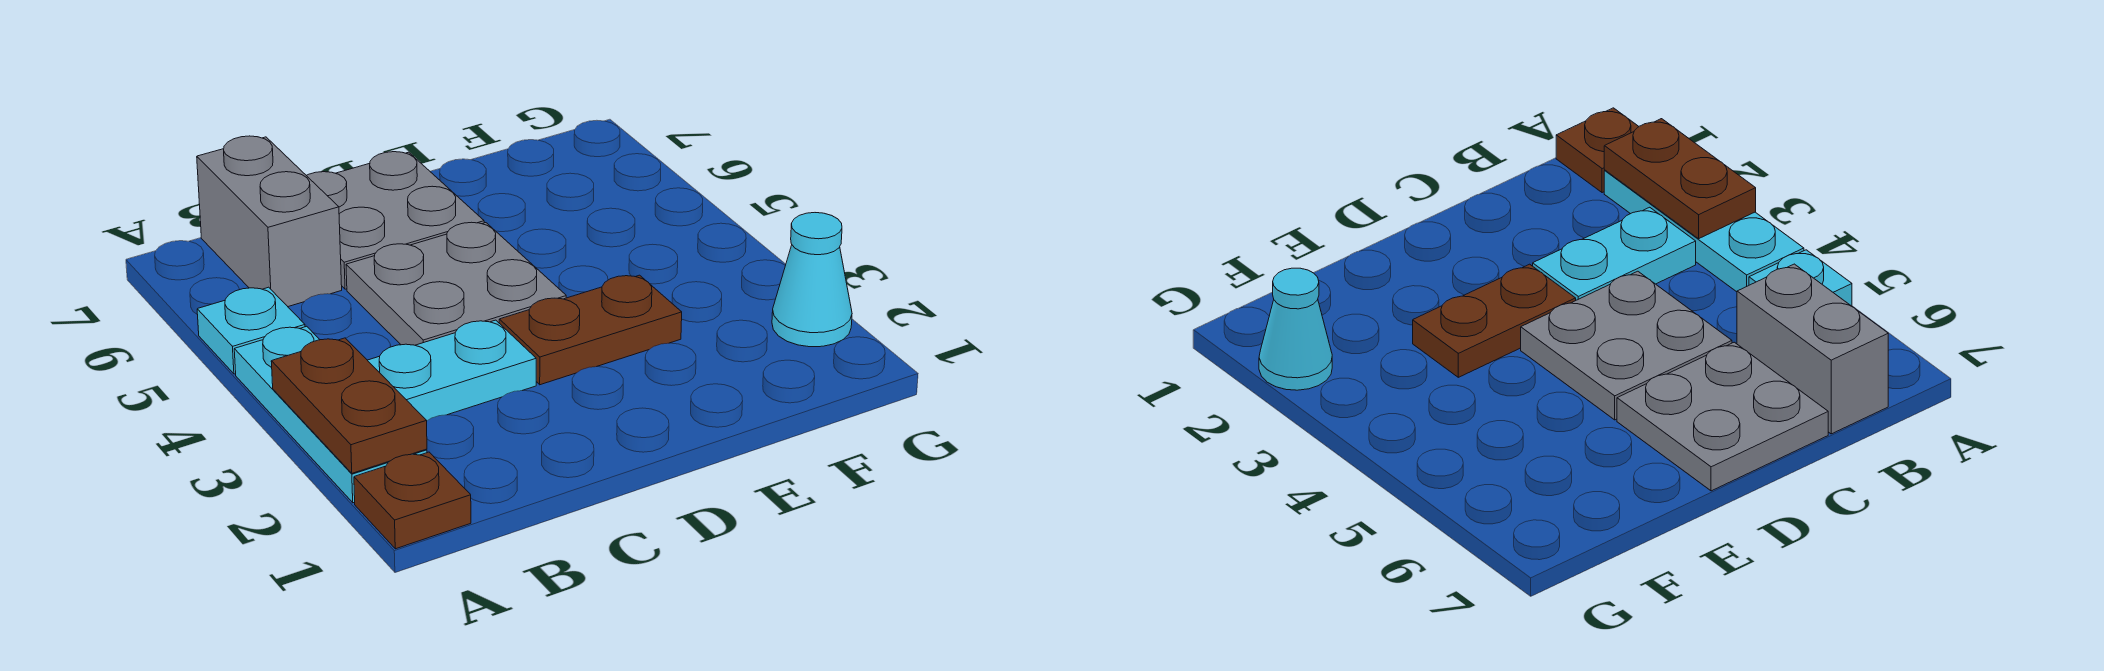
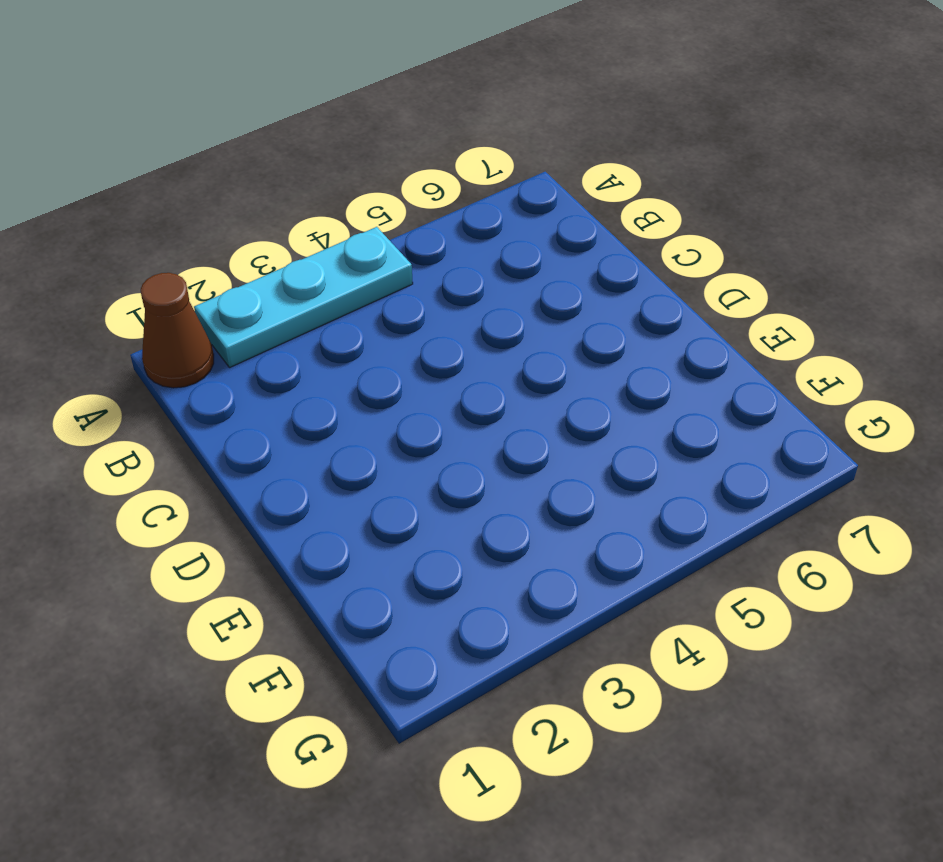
brown 1x1 cone [141,273,214,388] -> brown 1x1 plate [354,452,471,549]
none -> cyan 1x1 plate [197,287,305,374]
none -> cyan 1x2 plate [368,320,536,421]

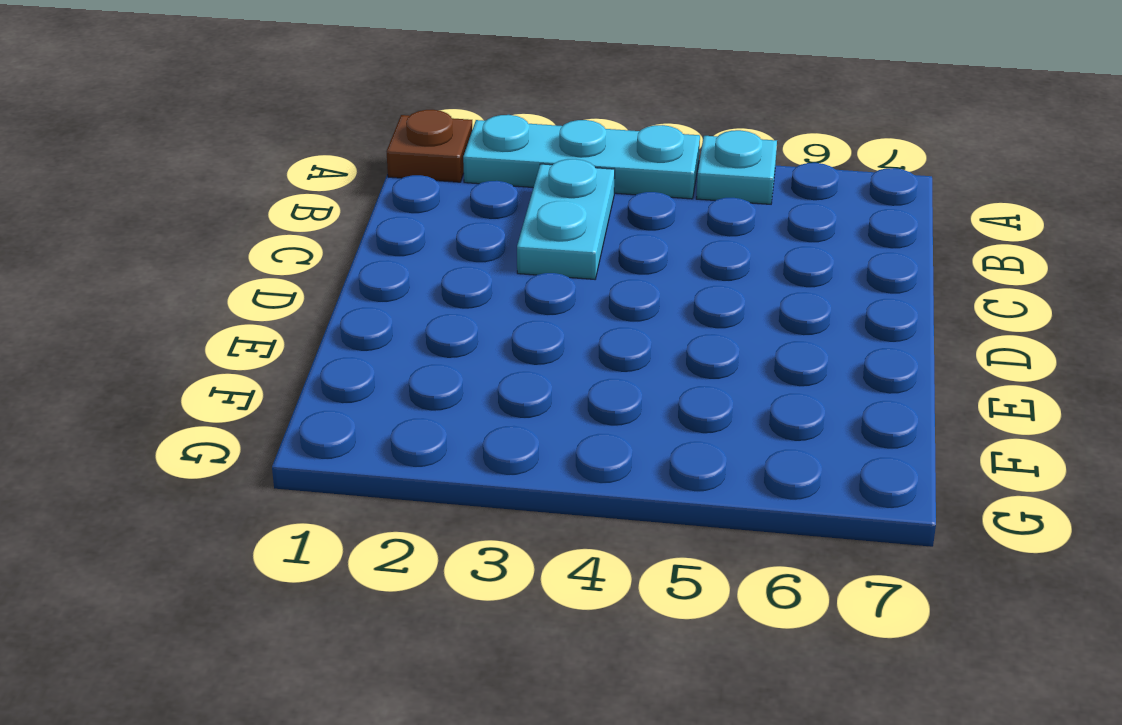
none -> grey 1x2 brick [197,136,342,307]
none -> grey 2x2 plate [346,222,566,345]

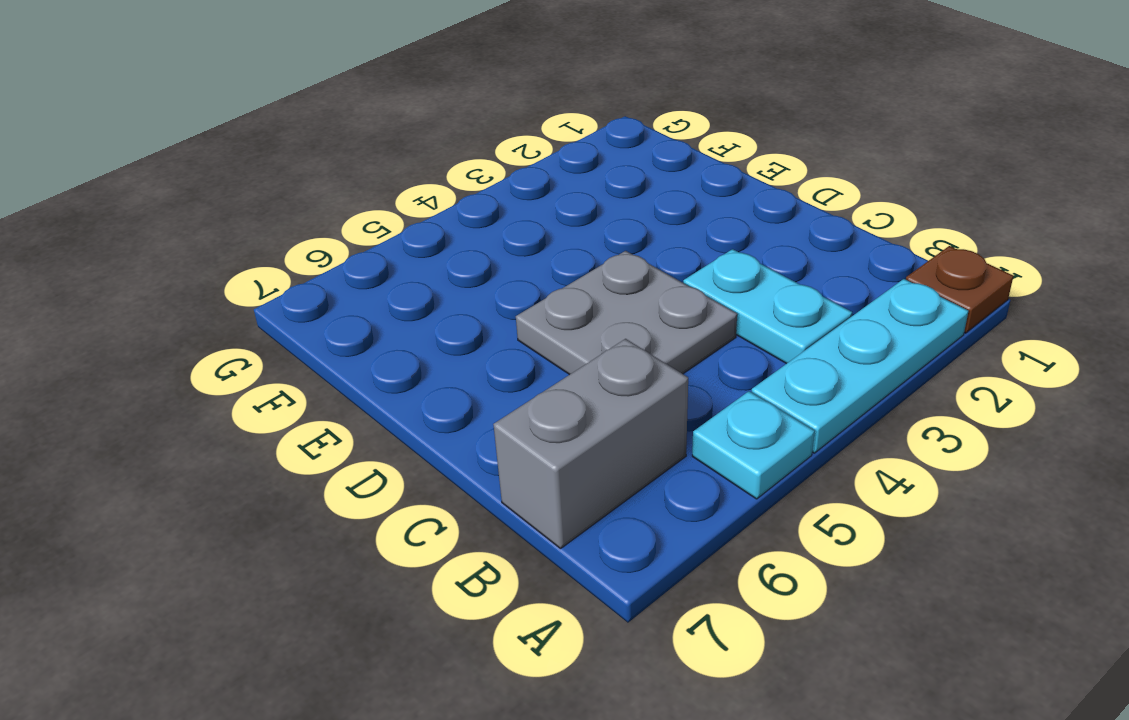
none -> grey 2x2 plate [306,152,484,289]
none -> brown 1x2 plate [499,275,682,385]

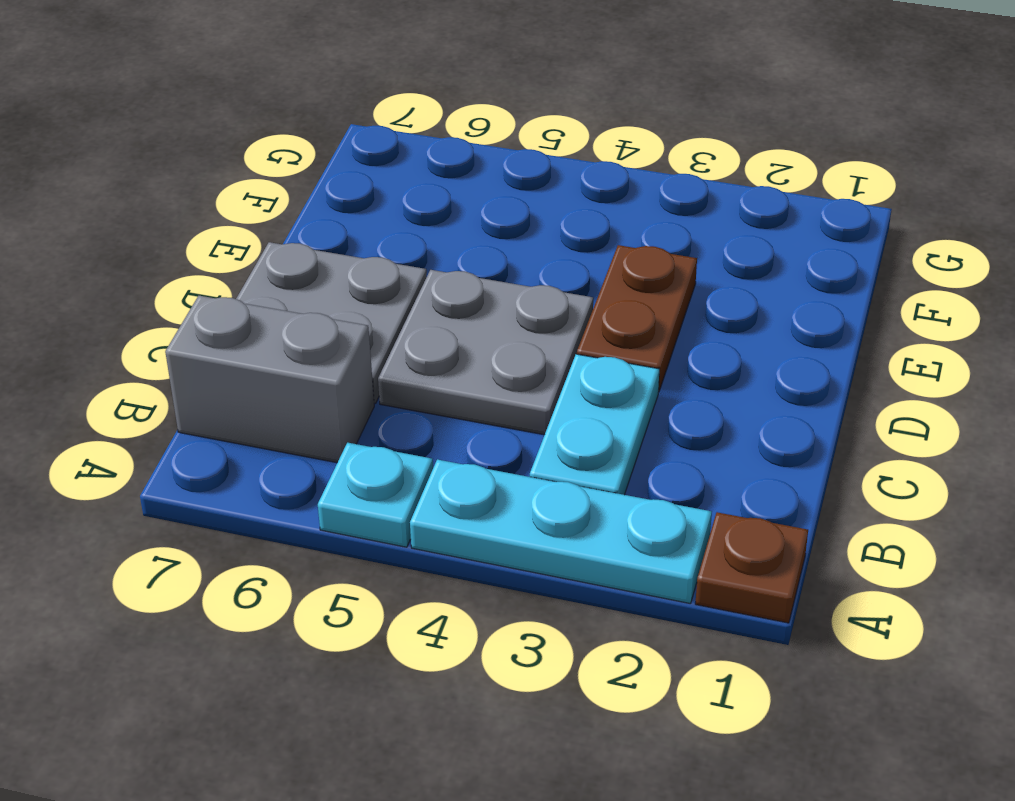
none -> cyan 1x1 cone [772,213,852,347]
none -> brown 1x2 plate [271,338,427,473]

